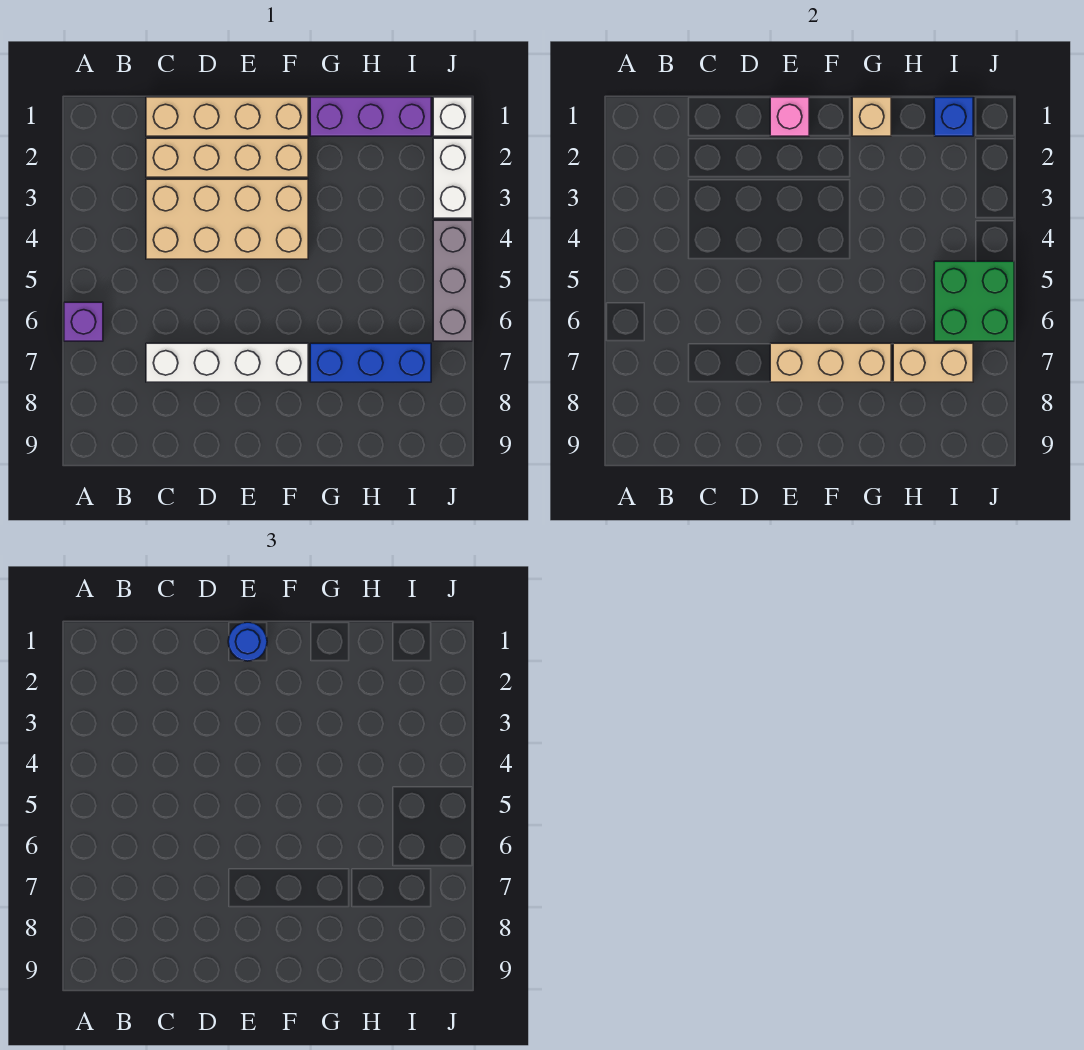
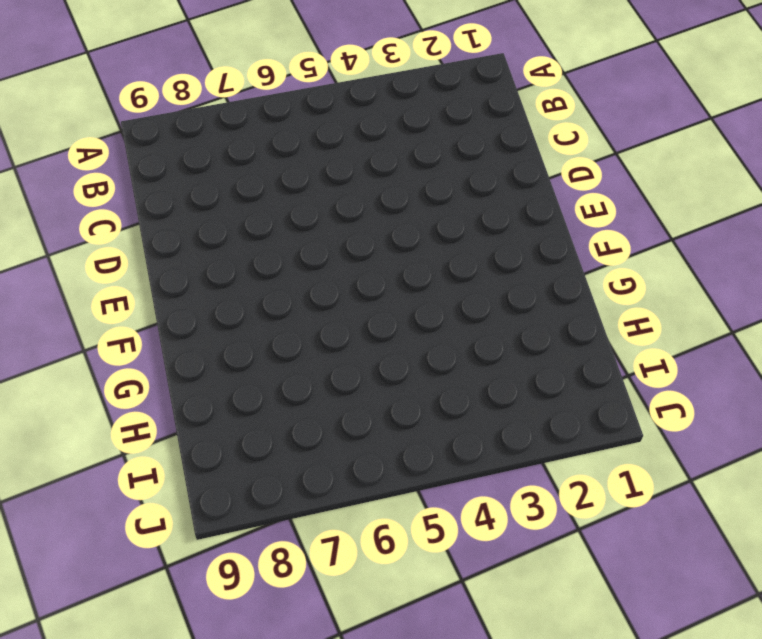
none -> purple 1x1 brick [64,302,103,341]
none -> tan 1x4 brick [146,97,308,136]
none -> tan 1x4 brick [146,138,308,177]

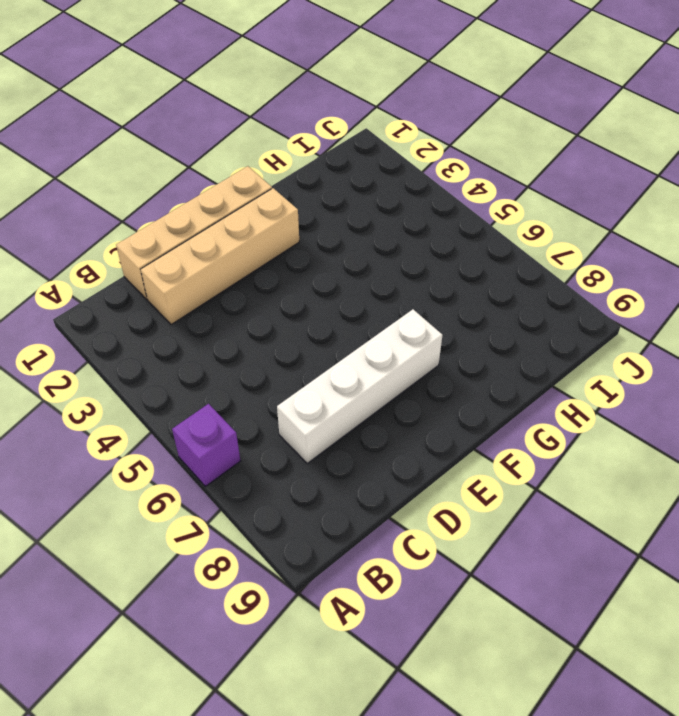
none -> tan 2x4 brick [146,179,308,259]
none -> purple 1x3 brick [310,97,431,136]
none -> blue 1x3 brick [310,343,431,382]

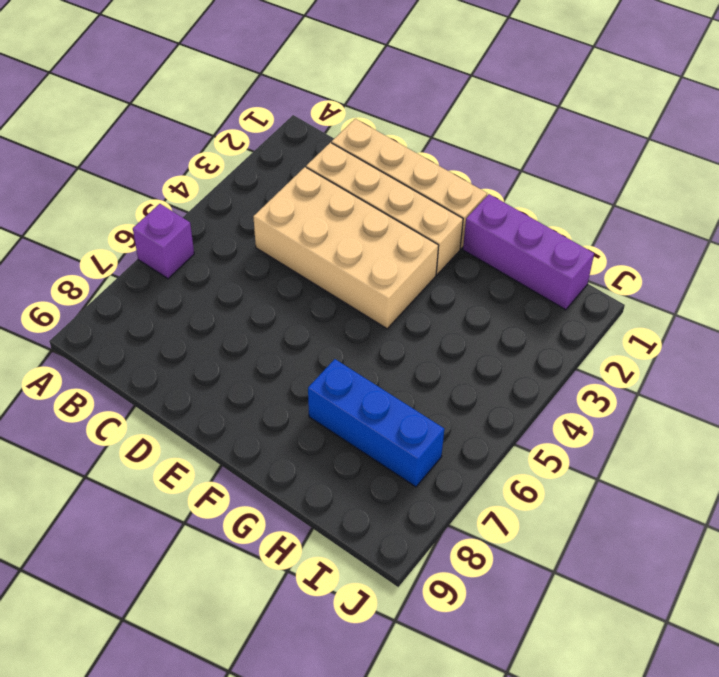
none -> white 1x4 brick [146,343,308,382]
none -> white 1x1 brick [433,97,472,136]
none -> white 1x2 brick [433,138,472,218]

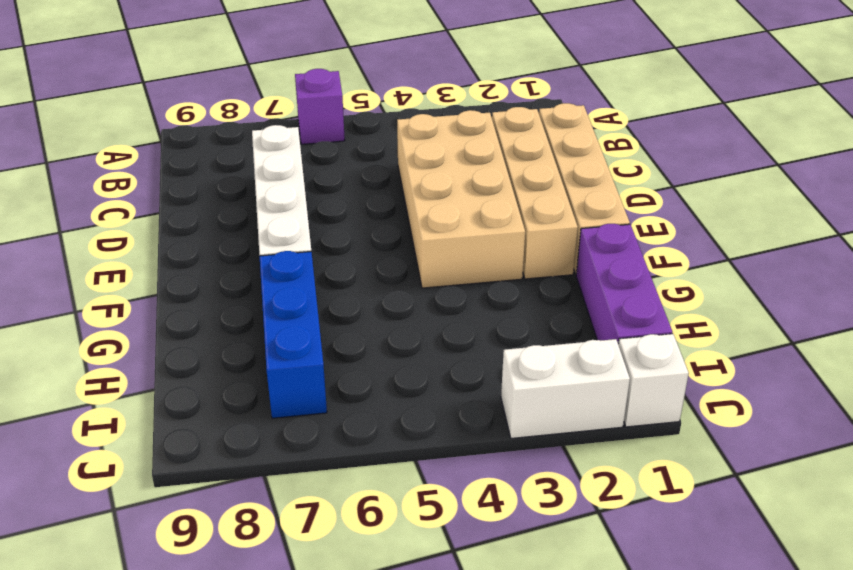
none -> grey 1x3 brick [433,220,472,341]
none -> pink 1x1 brick [770,97,809,136]
none -> tan 1x3 brick [770,343,891,382]

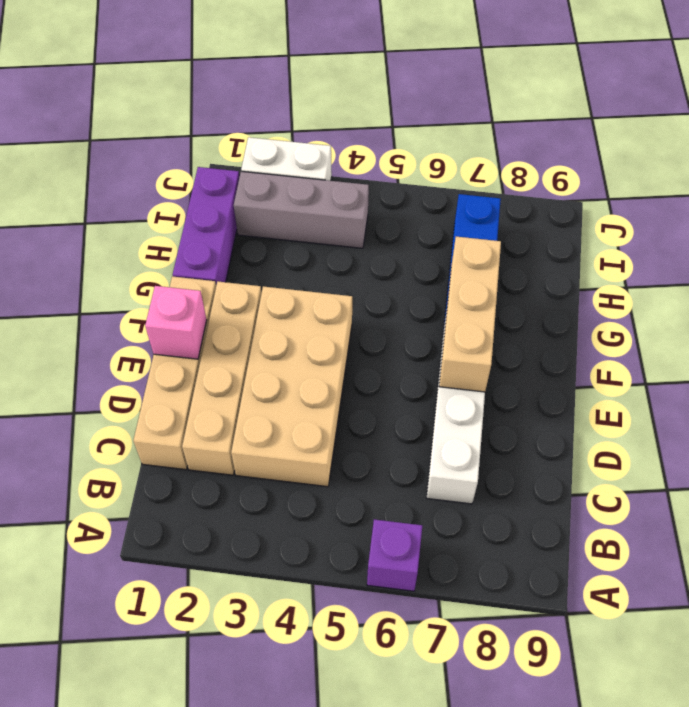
grey 1x3 brick [234,171,369,248] -> grey 1x3 brick moved to [433,220,472,341]
none -> white 1x1 brick [433,97,472,136]
none -> tan 1x1 brick [852,97,891,136]
none -> tan 1x2 brick [893,343,973,382]

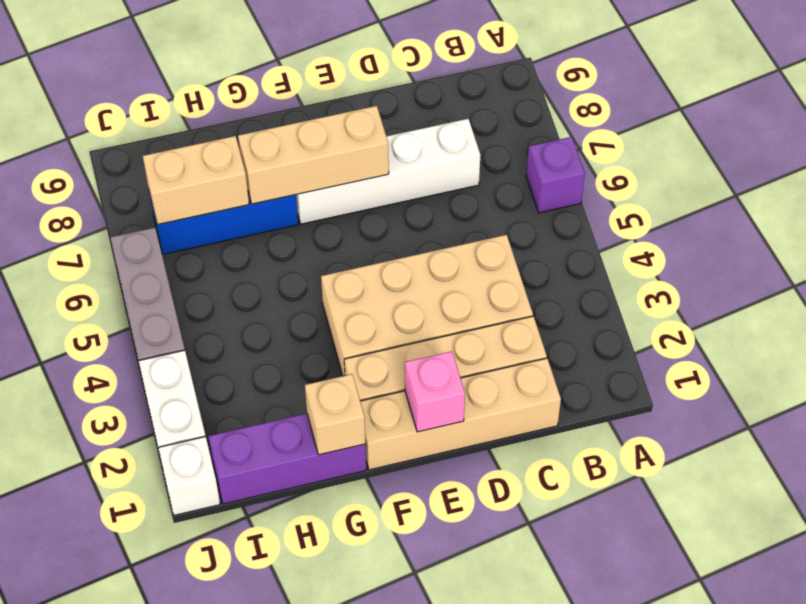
none -> blue 1x1 brick [934,97,973,136]
none -> green 2x2 brick [934,261,1014,341]
none -> blue 1x1 round brick [228,622,267,661]

